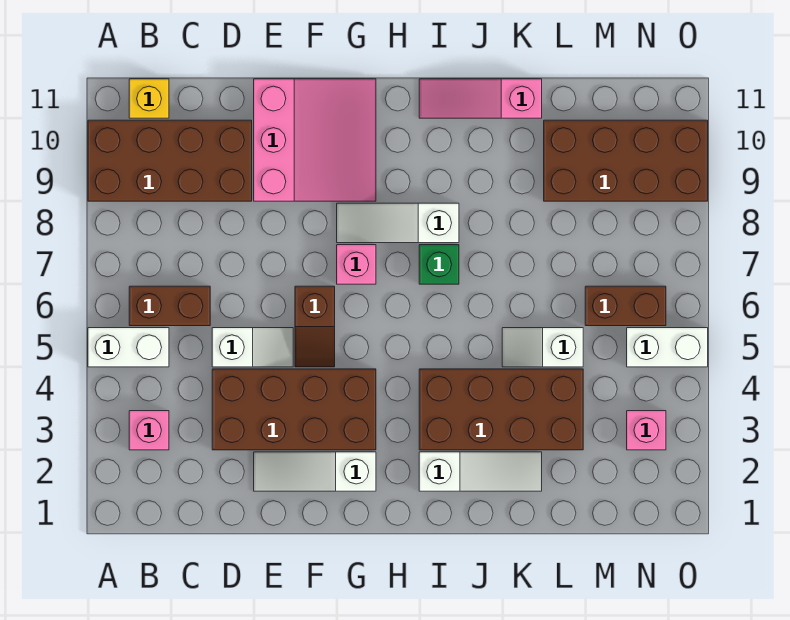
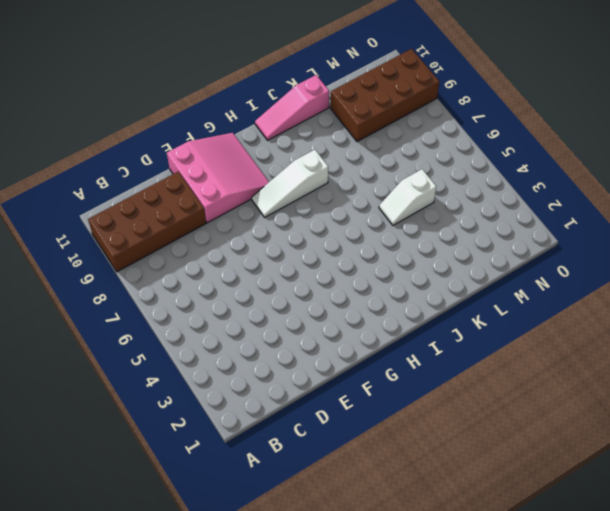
none -> white 1x2 brick [88,328,169,367]
none -> pink 1x1 brick [129,411,169,450]
none -> brown 1x2 brick [129,286,210,326]

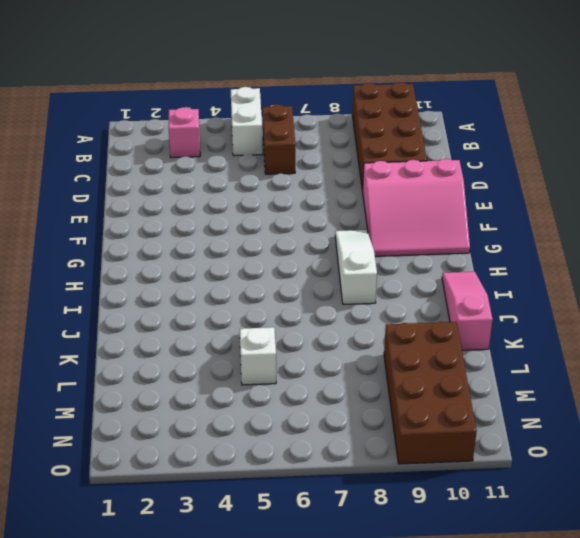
none -> yellow 1x1 brick [129,79,169,118]
none -> brown 2x4 brick [212,369,376,450]
none -> white 1x2 slope [212,328,293,367]

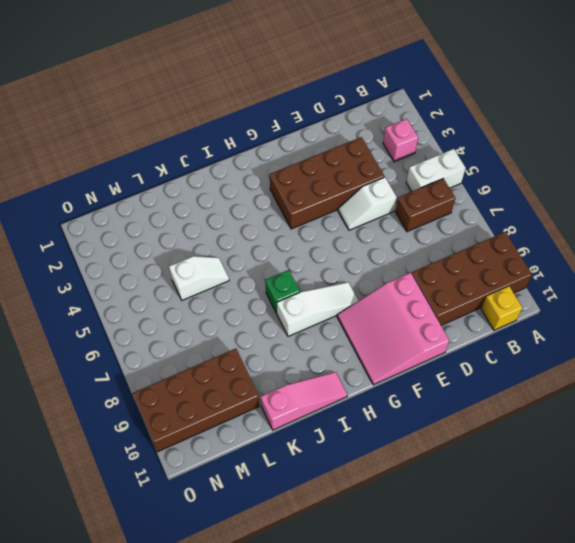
none -> white 1x3 slope [254,452,376,491]
none -> brown 1x2 slope [295,286,335,367]
none -> pink 1x1 brick [337,245,376,284]

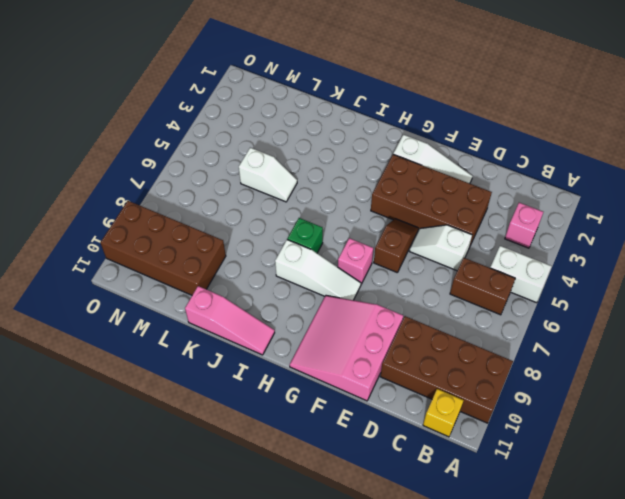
none -> white 1x3 slope [419,452,542,491]
none -> brown 2x4 brick [419,369,583,450]
none -> brown 1x2 brick [585,286,666,326]

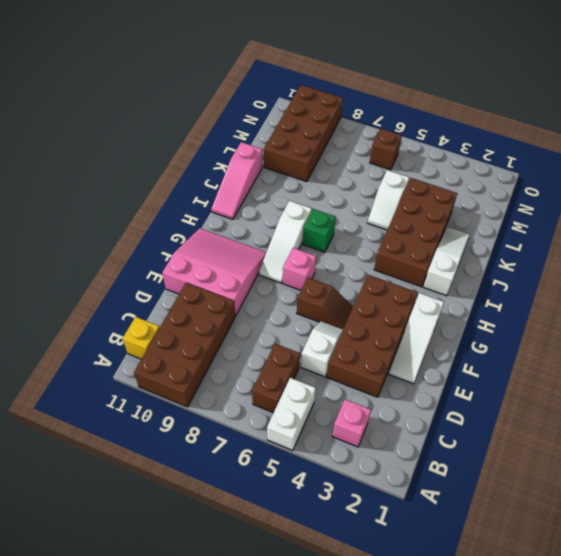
brown 1x1 brick [370,128,402,170] -> brown 1x2 brick [585,286,666,326]
none -> pink 1x1 brick [627,411,666,450]
none -> white 1x2 brick [627,328,708,367]

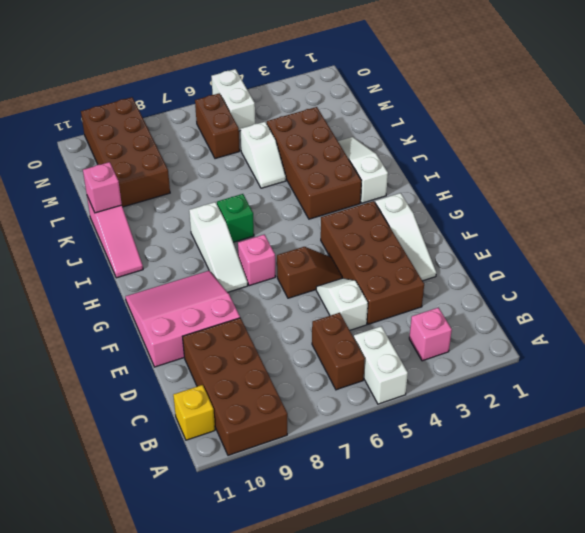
pink 1x1 brick [83,162,122,213] -> pink 1x1 brick moved to [627,411,666,450]

